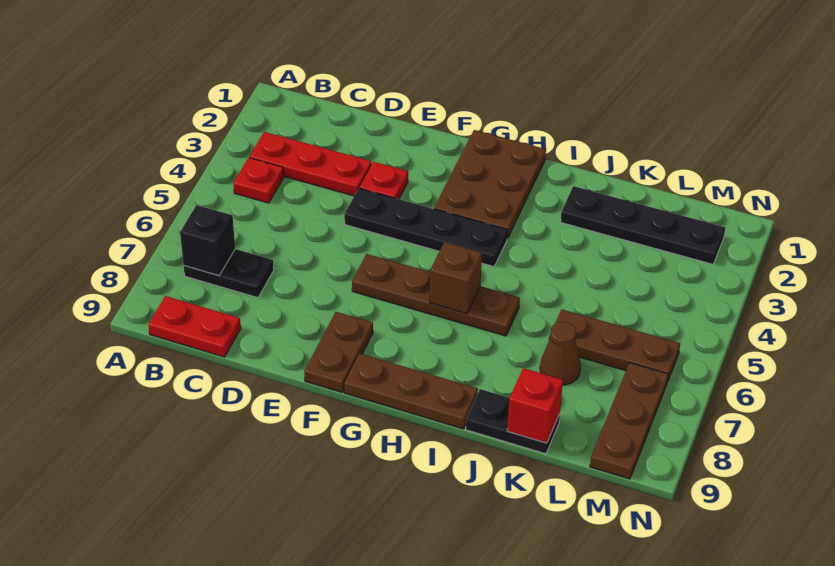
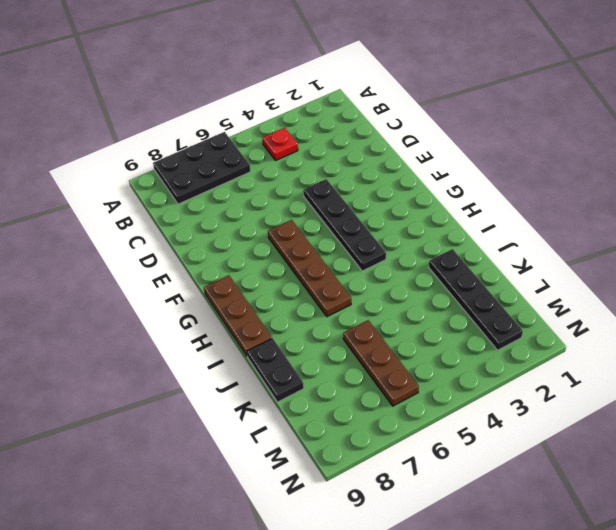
black 2x3 plate [153,132,251,204] -> black 1x2 plate [184,249,274,298]
none -> red 1x3 plate [249,132,371,196]
none -> red 1x2 plate [148,296,241,357]
none -> red 1x1 plate [359,162,408,199]

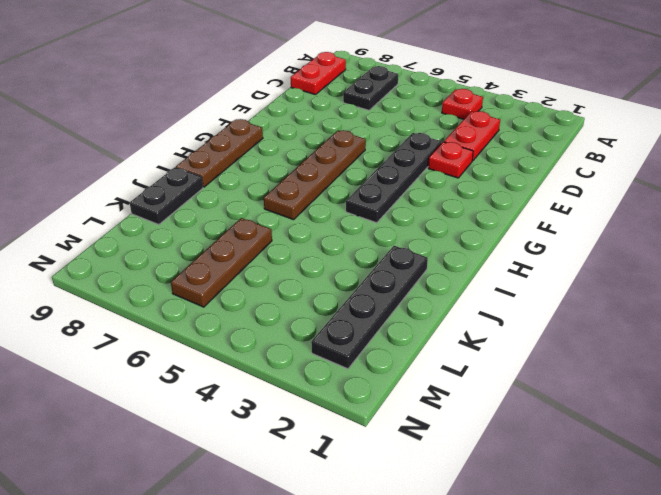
red 1x2 plate [444,111,500,161] -> red 1x3 plate [249,132,371,196]
none -> brown 1x2 plate [304,312,373,392]
none -> brown 2x3 plate [434,130,546,239]
none -> brown 1x1 cone [540,321,581,385]

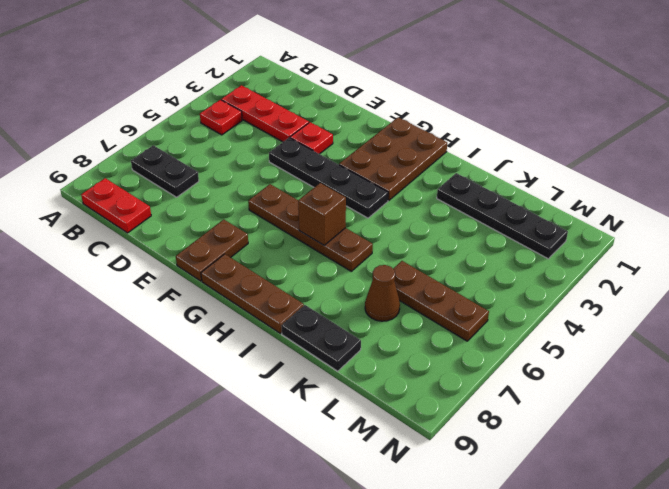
none -> brown 1x3 plate [590,363,668,479]
none -> black 1x1 brick [180,205,235,276]
none -> red 1x1 brick [507,368,563,443]

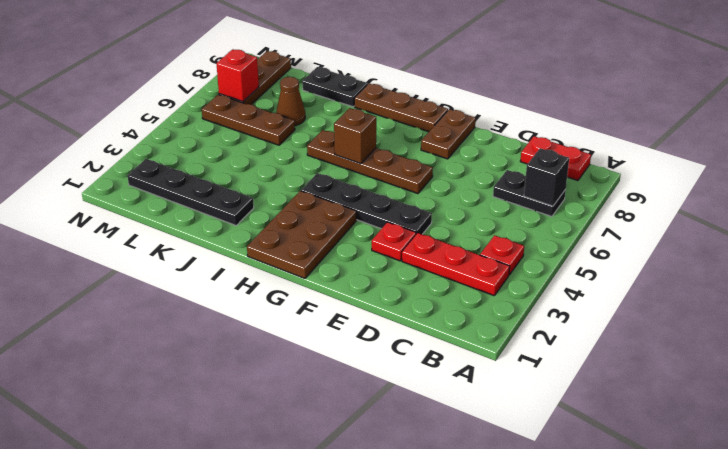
red 1x1 brick [216,49,259,102] -> red 1x1 brick moved to [507,368,563,443]

